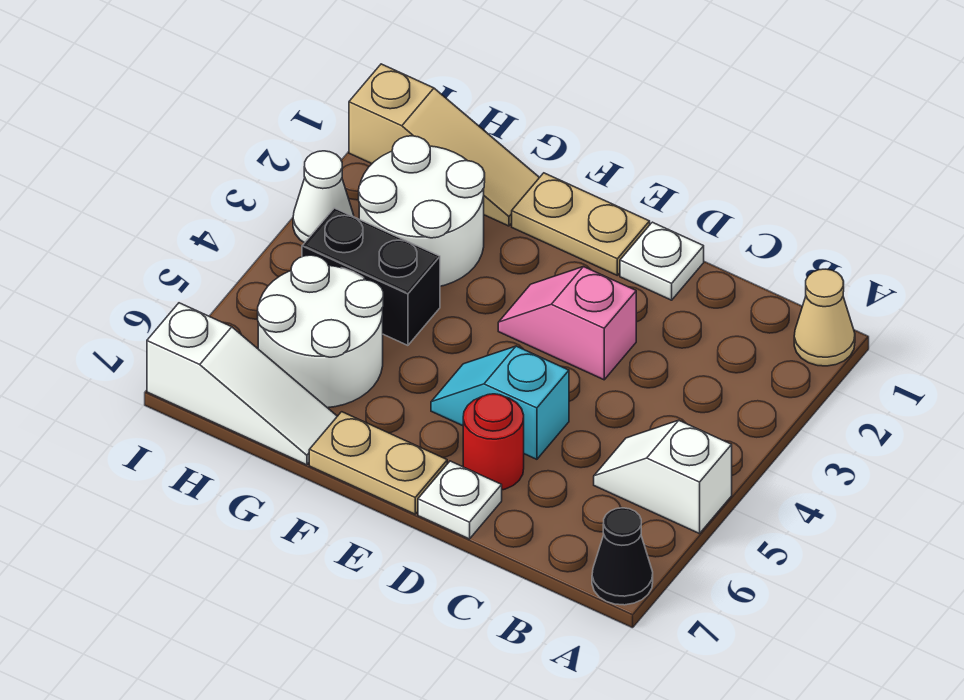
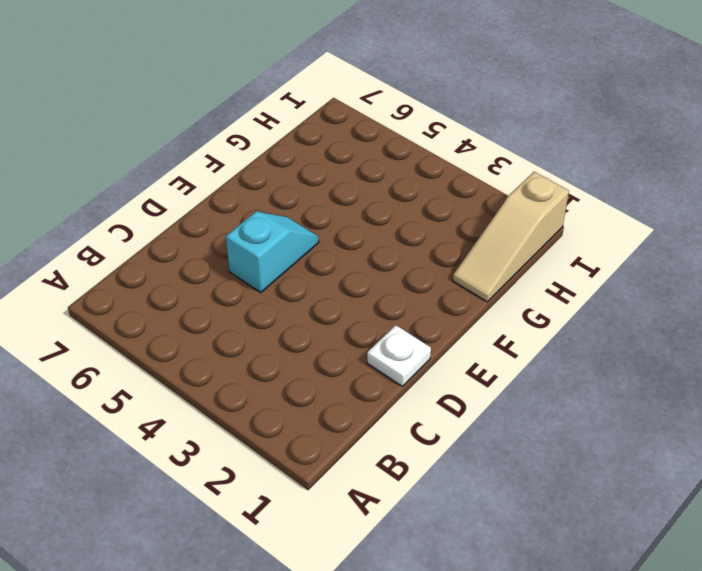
none -> tan 1x1 cone [794,269,855,366]
none -> white 1x2 slope [594,420,732,534]
none -> black 1x1 cone [592,508,653,605]

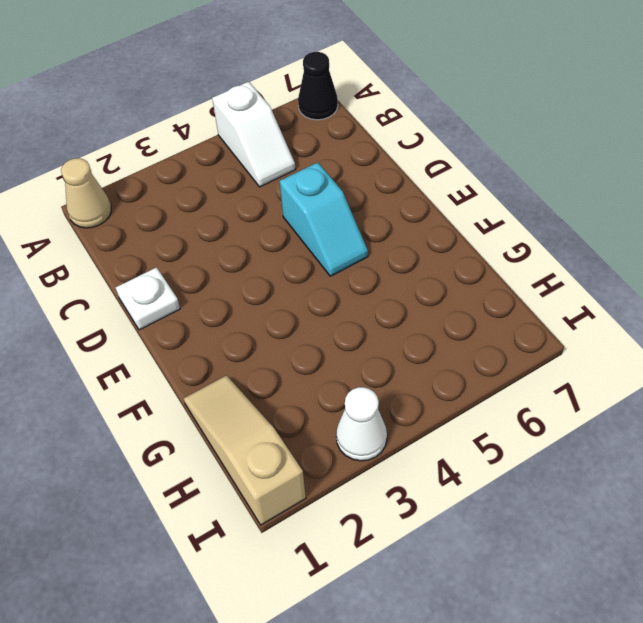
none -> pink 1x2 slope [498,267,636,380]
none -> red 1x1 round brick [463,394,524,490]
none -> white 1x1 plate [418,461,502,539]

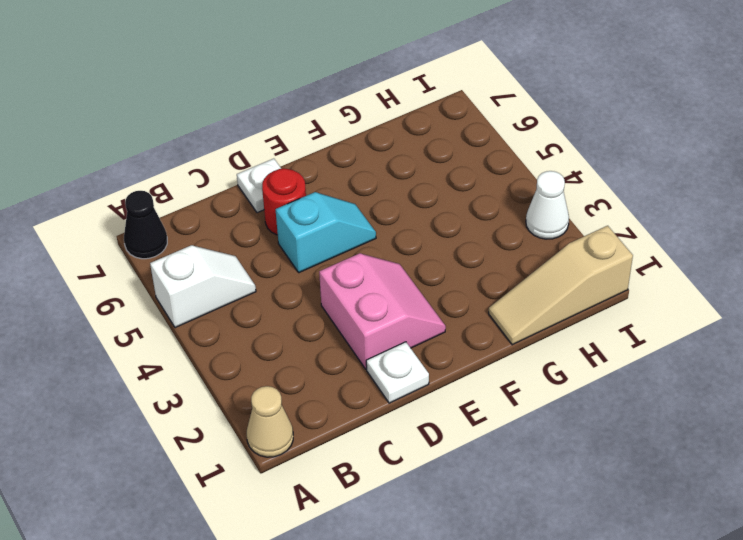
pink 2x2 slope [319,253,446,369] -> pink 1x2 slope [498,267,636,380]
none -> tan 1x2 plate [512,173,650,275]
none -> tan 1x2 plate [309,412,447,514]
none -> white 2x2 round brick [359,136,485,286]

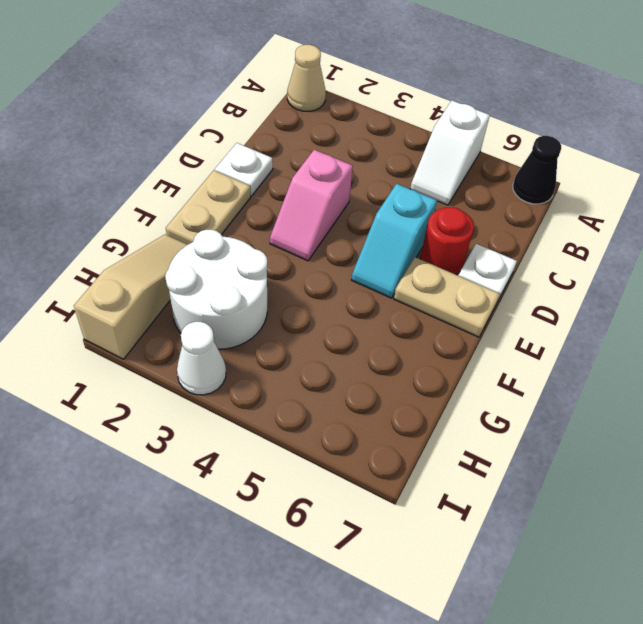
tan 1x2 plate [394,257,500,337] -> tan 1x2 plate turned to [309,412,447,514]
none -> black 1x2 brick [302,208,440,345]
none -> white 2x2 round brick [258,255,383,408]
none -> white 1x3 slope [147,303,337,465]

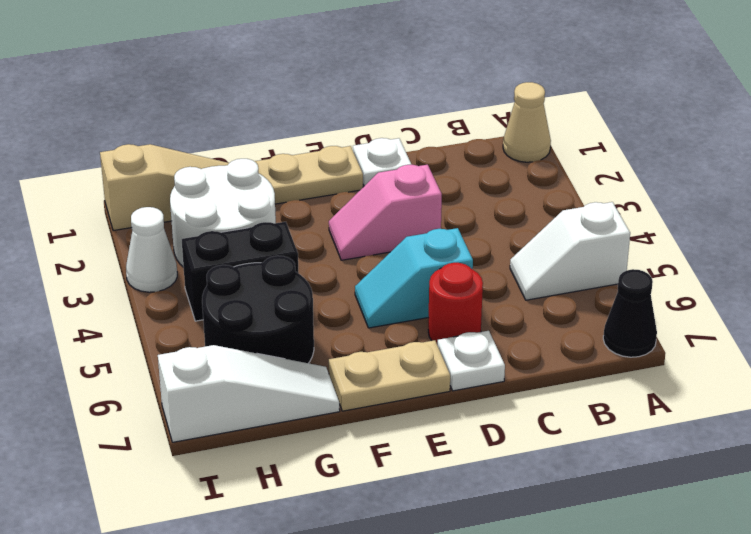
black 2x2 round brick [202,256,314,363] -> white 2x2 round brick [258,255,383,408]

